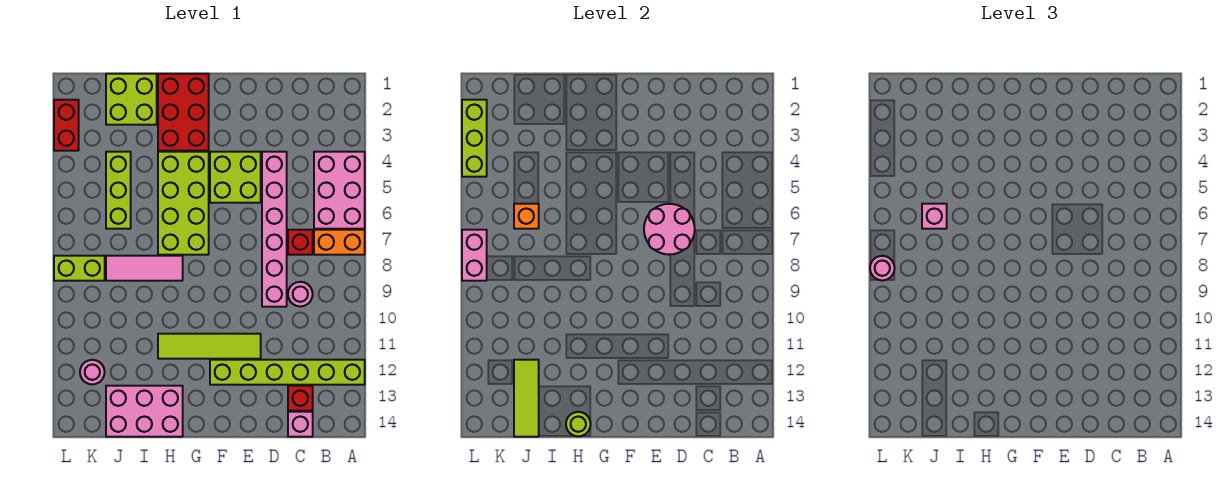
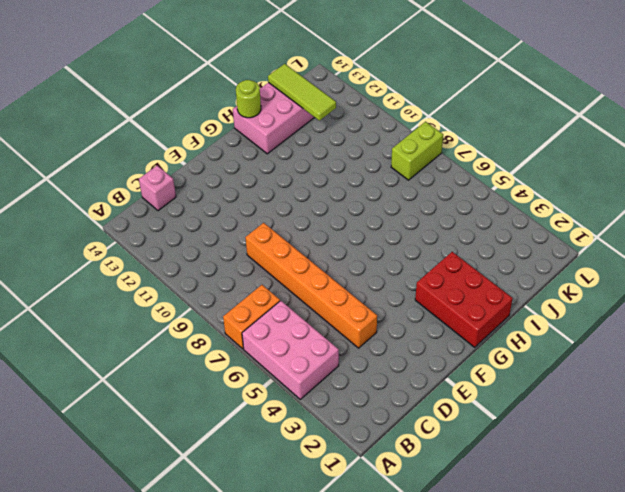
orange 1x6 brick [245,223,377,348] -> pink 1x6 brick [262,152,287,307]
none -> lime 1x6 brick [210,360,365,385]
none -> red 1x1 brick [288,230,313,255]
none -> pink 1x1 round brick [288,282,313,307]

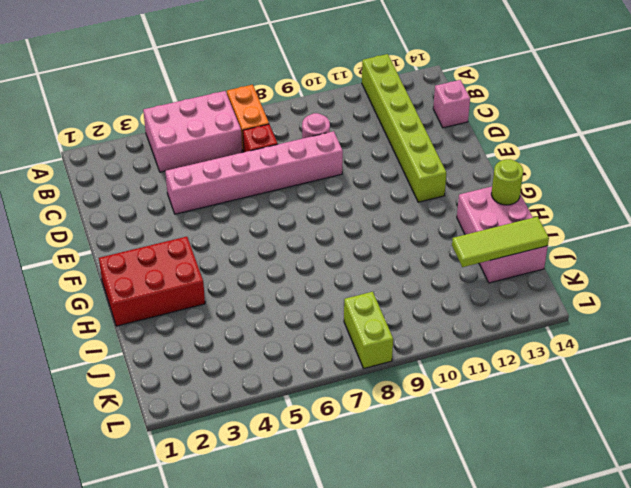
none -> red 1x1 brick [288,386,313,411]
none -> lime 2x2 brick [210,152,261,203]
none -> lime 1x4 tile [158,334,261,359]

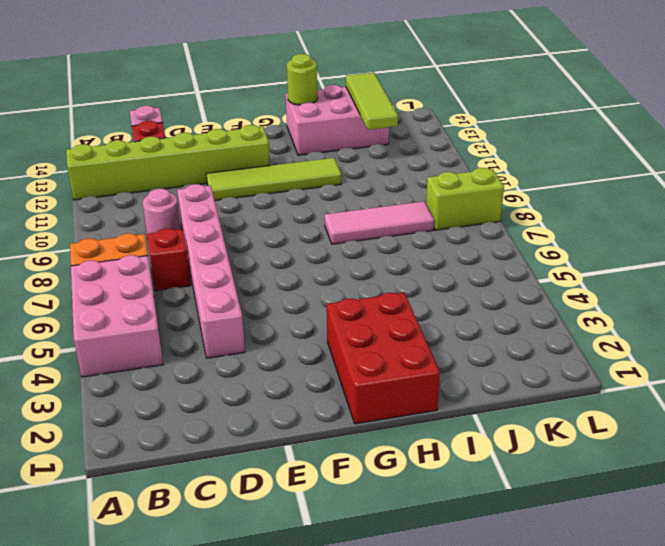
none -> lime 2x2 brick [210,152,261,203]
none -> lime 2x4 brick [158,152,209,255]
none -> lime 2x2 brick [106,74,157,125]

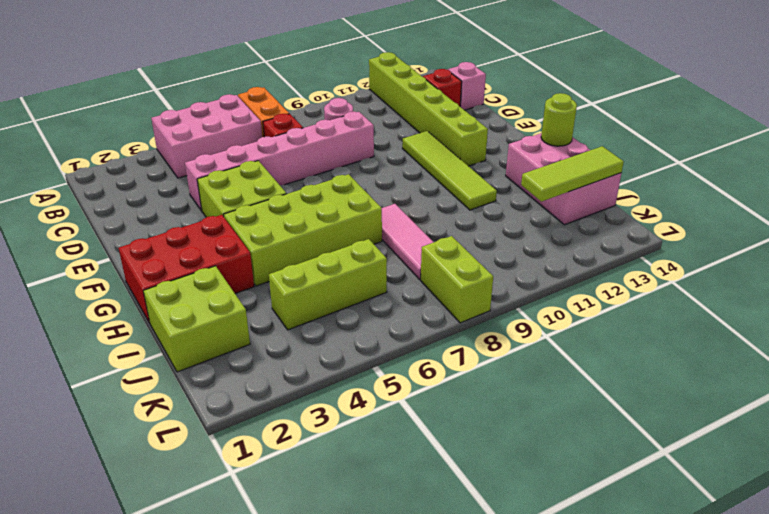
none -> pink 1x1 round brick [80,360,105,385]
none -> red 1x2 brick [54,100,79,151]
none -> pink 2x2 round brick [644,204,695,255]

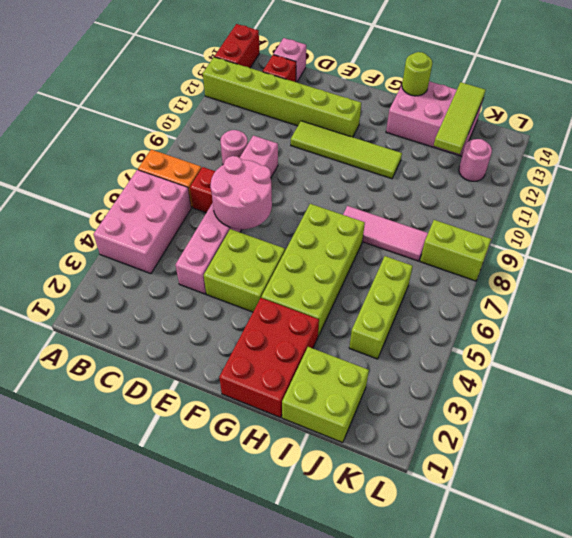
red 1x2 brick [214,24,259,68] -> red 1x2 brick moved to [54,100,79,151]
none -> orange 1x1 brick [514,204,539,229]
none -> lime 1x3 brick [462,100,487,177]
none -> pink 1x2 brick [462,230,487,281]

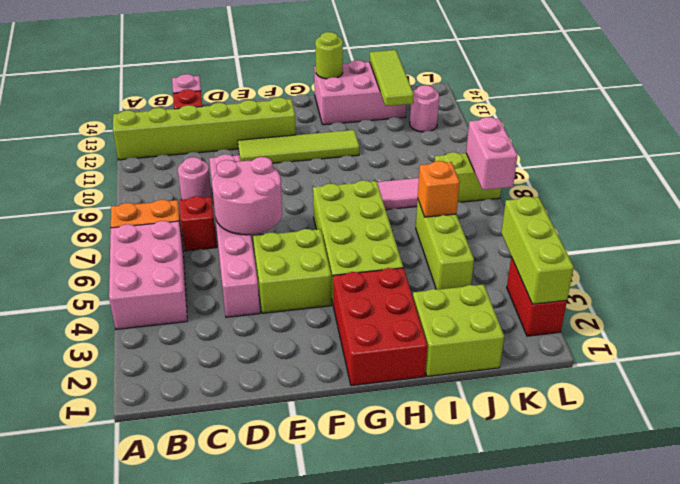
none -> pink 1x1 brick [922,204,947,229]
none -> pink 1x1 round brick [870,256,895,281]

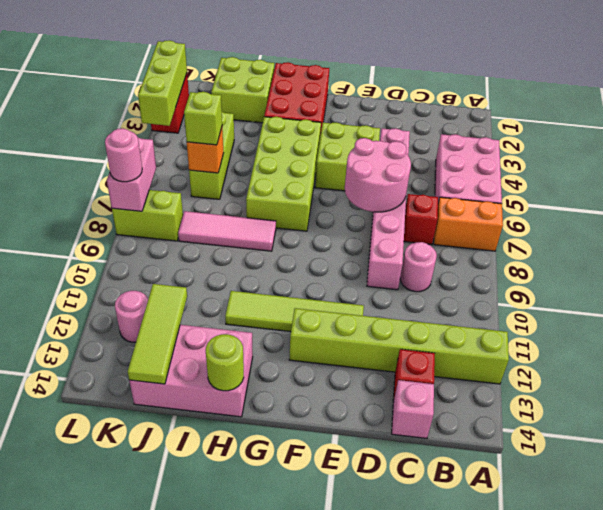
lime 1x1 brick [184,92,222,145] -> pink 1x1 brick [922,204,947,229]

